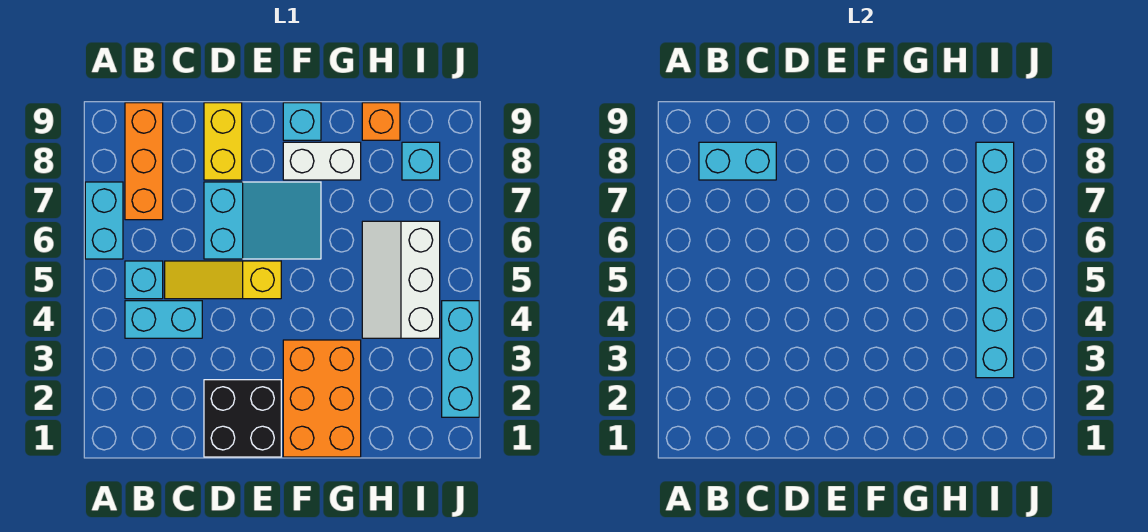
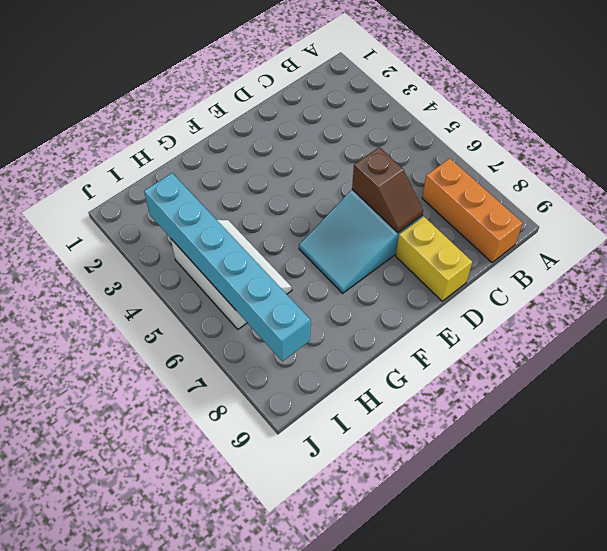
brown 1x2 slope [352,147,423,233] -> none
none -> cyan 1x2 brick [85,182,123,259]
none -> cyan 1x2 brick [125,301,202,338]
none -> cyan 1x1 brick [125,261,163,299]

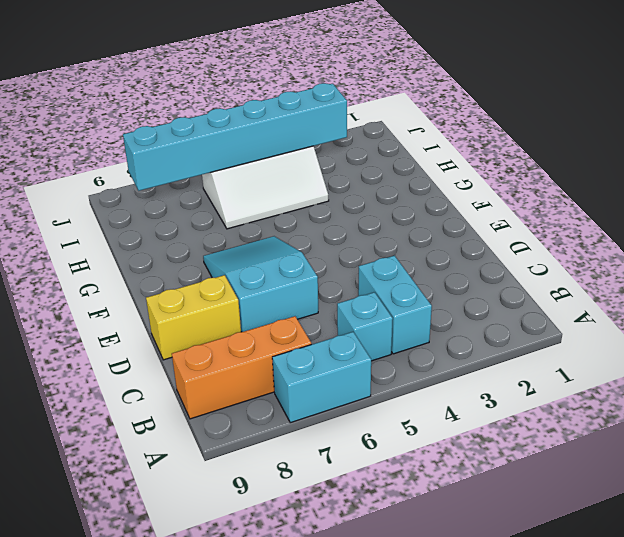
none -> yellow 1x3 slope [165,261,281,299]
none -> black 2x2 brick [204,380,281,457]
none -> orange 2x3 brick [283,340,361,457]

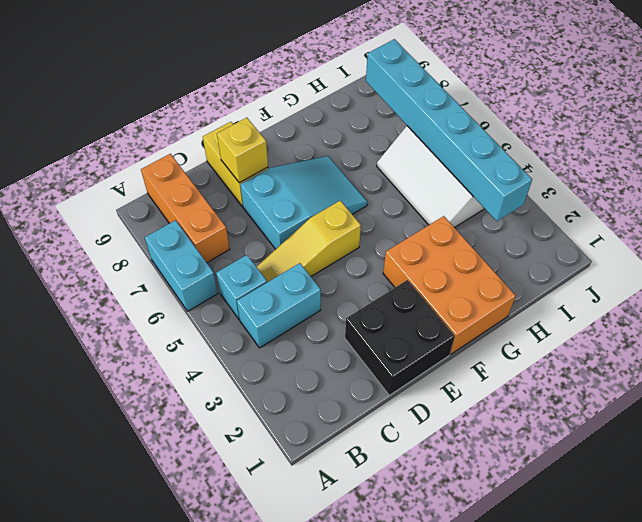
yellow 1x1 brick [217,118,268,183] -> none
none -> white 1x2 brick [283,142,361,180]
none -> cyan 1x1 brick [283,103,321,140]
none -> orange 1x1 brick [362,103,400,140]

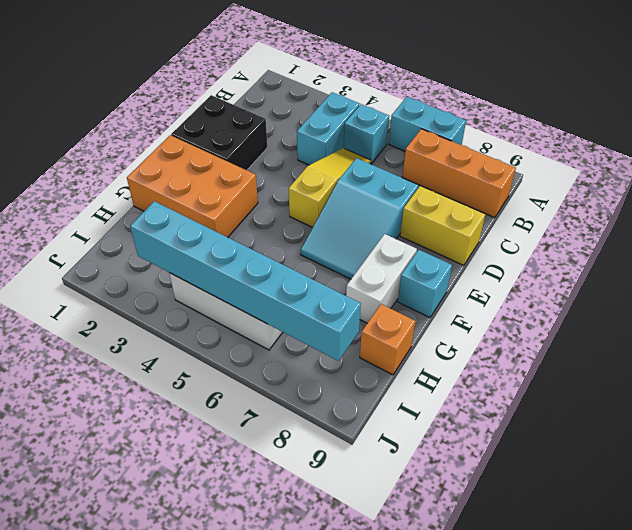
none -> cyan 1x1 brick [402,142,440,180]
none -> cyan 1x3 brick [442,301,479,417]
none -> cyan 1x2 brick [699,142,776,180]

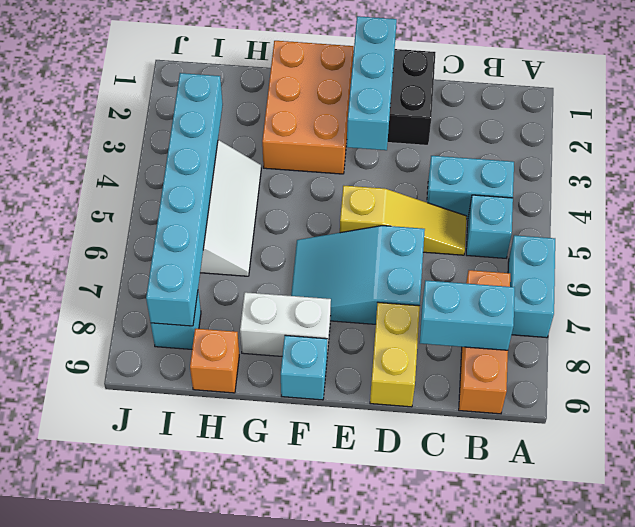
cyan 1x3 brick [347,16,397,150] -> cyan 1x3 brick moved to [442,301,479,417]

